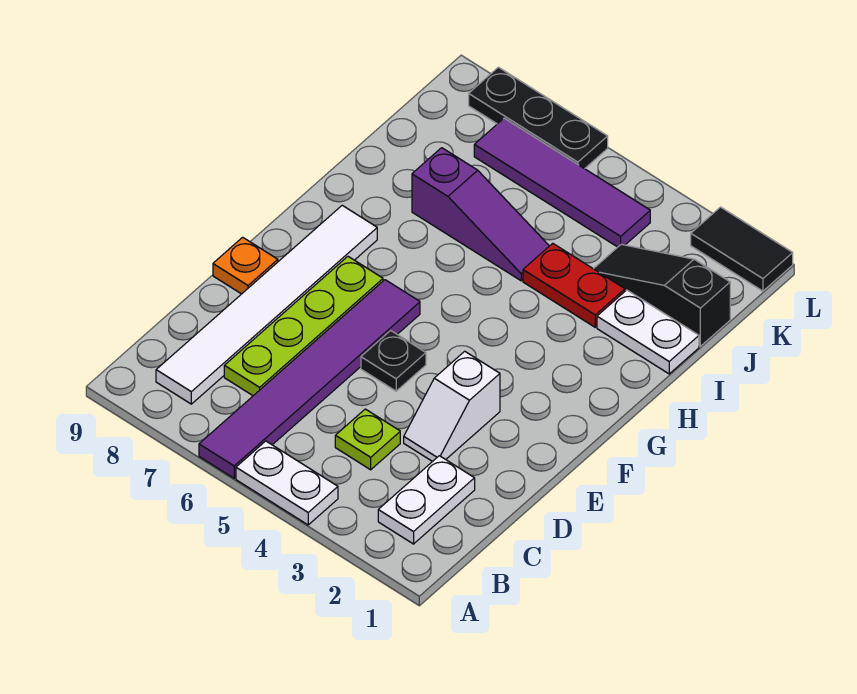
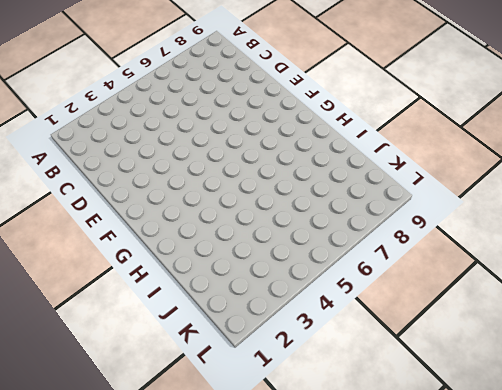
none -> white 1x2 plate [236,441,338,525]
none -> purple 1x6 tile [199,280,420,478]
none -> white 1x2 plate [378,456,475,544]

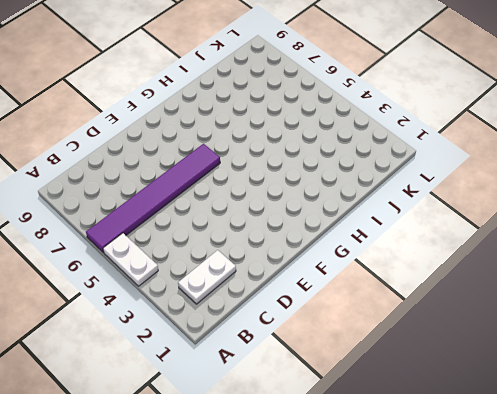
none -> white 1x6 tile [156,205,377,404]
none -> lime 1x1 plate [335,409,400,470]
none -> lime 1x4 plate [224,257,383,396]

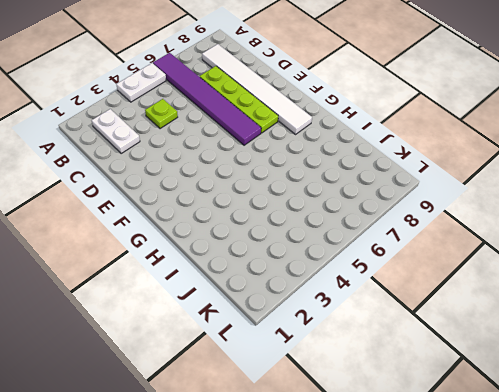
none -> white 1x2 slope [404,351,500,462]
none -> black 1x1 plate [361,331,426,391]
none -> orange 1x1 plate [213,237,278,294]

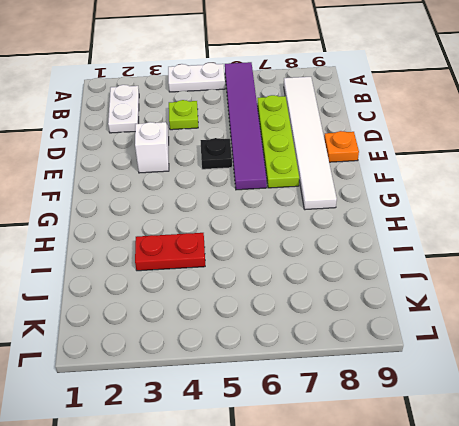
none -> white 1x2 plate [597,290,699,374]
none -> purple 1x3 slope [412,148,549,281]
none -> black 1x3 slope [594,244,730,346]

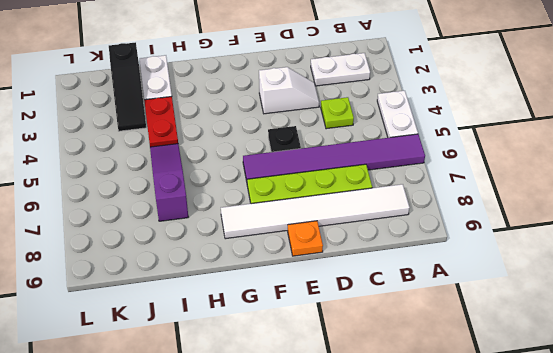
none -> purple 1x4 tile [474,118,650,247]
none -> black 1x2 tile [691,207,793,291]
none -> black 1x3 plate [469,67,608,169]

